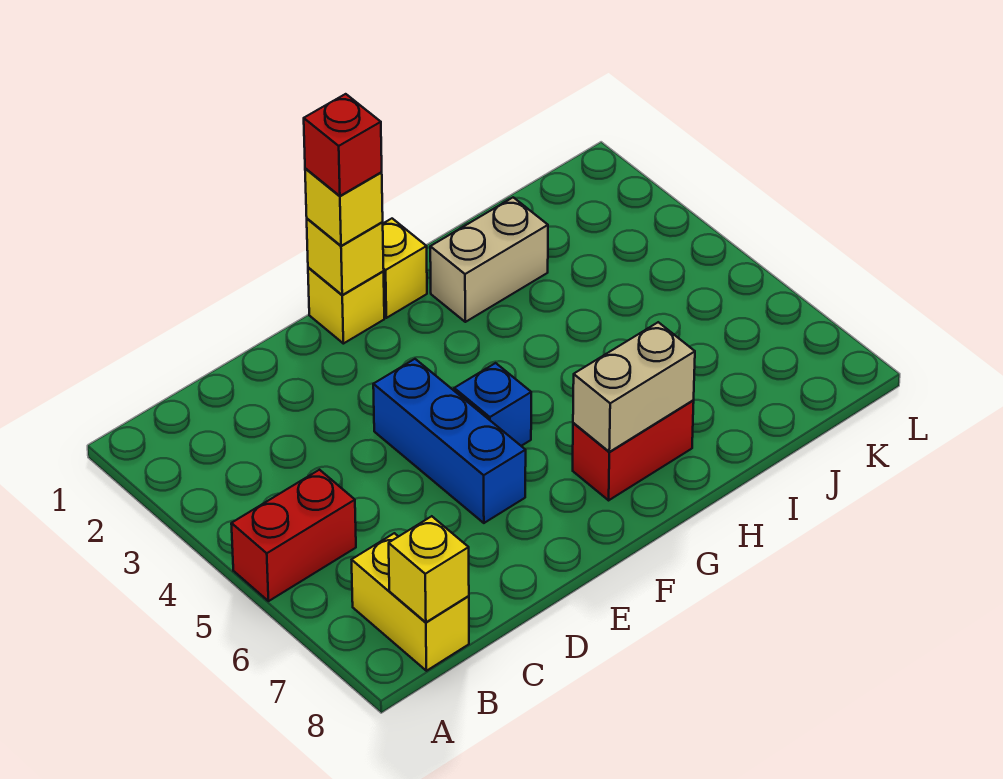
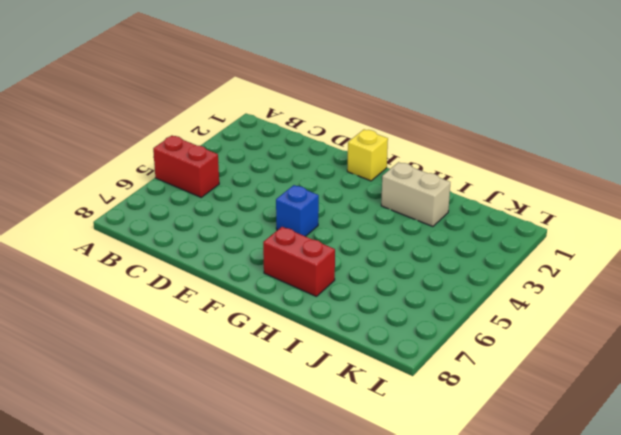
none -> yellow 1x2 brick [352,533,469,671]
none -> blue 1x3 brick [373,359,526,523]
none -> yellow 1x1 brick [383,219,427,318]

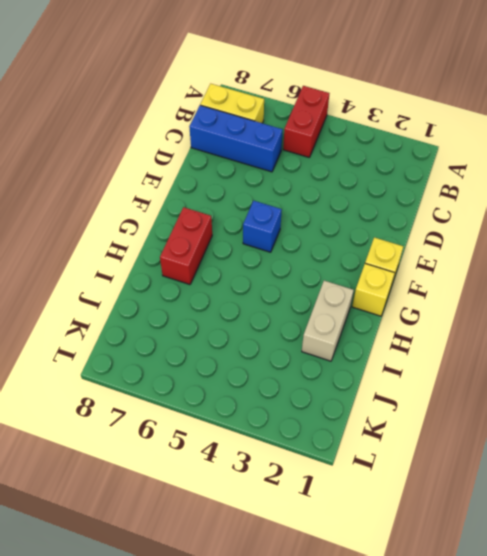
blue 1x3 brick [189,105,283,172] -> blue 1x3 brick moved to [373,359,526,523]
none -> yellow 1x1 brick [389,516,469,622]
none -> yellow 1x1 brick [307,219,384,295]
none -> tan 1x2 brick [573,322,695,452]

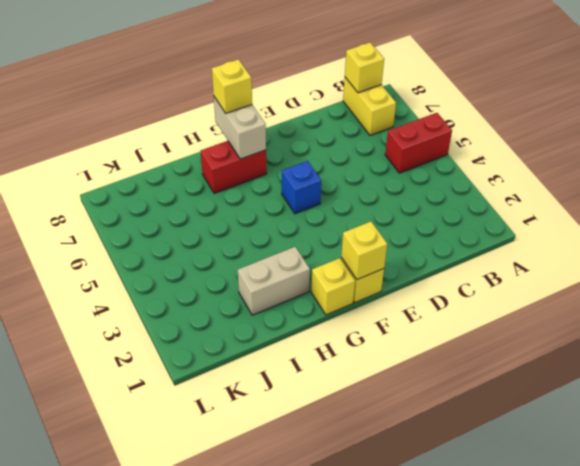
tan 1x2 brick [214,97,266,159] -> tan 1x2 brick turned to [573,322,695,452]
yellow 1x1 brick [212,59,252,113] -> yellow 1x1 brick moved to [305,168,383,246]
none -> blue 1x3 brick [373,359,526,523]
none -> red 1x1 brick [304,94,382,196]

